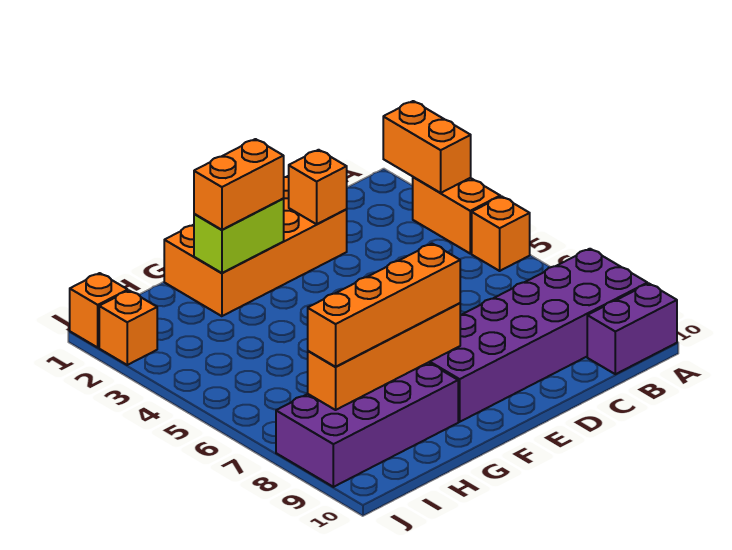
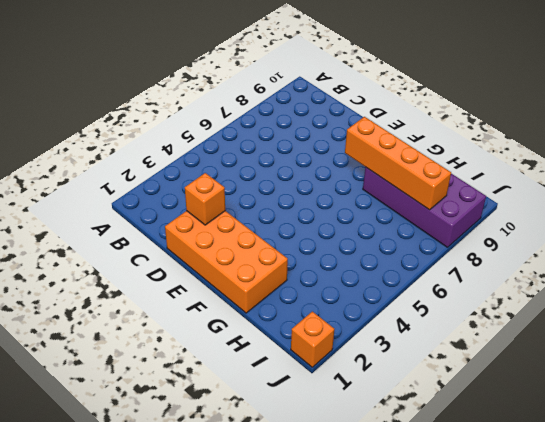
none -> orange 1x2 brick [413,177,500,253]
none -> orange 1x1 brick [472,196,530,271]
none -> purple 2x6 brick [429,249,648,422]

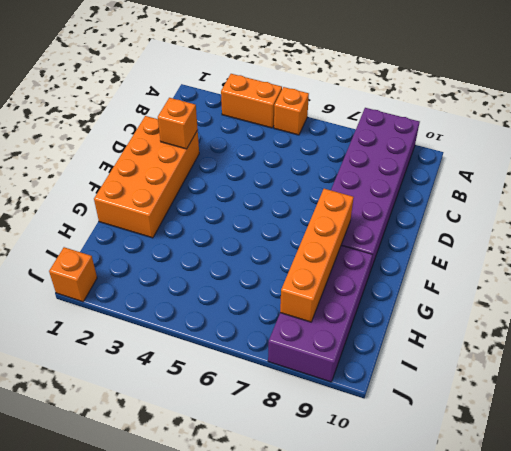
none -> purple 1x2 brick [587,284,677,374]
none -> orange 1x1 brick [99,291,157,365]
none -> orange 1x2 brick [383,101,471,193]

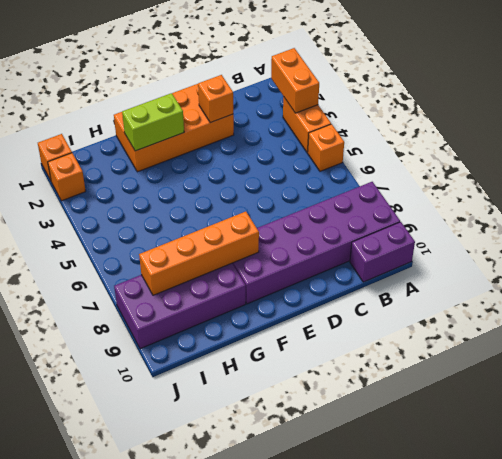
none -> orange 1x2 brick [194,139,284,230]
none -> orange 1x4 brick [308,244,460,367]

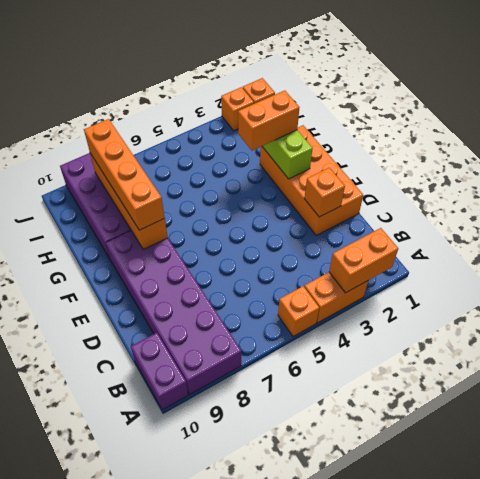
orange 1x2 brick [238,90,300,151] -> orange 1x2 brick turned to [194,139,284,230]

